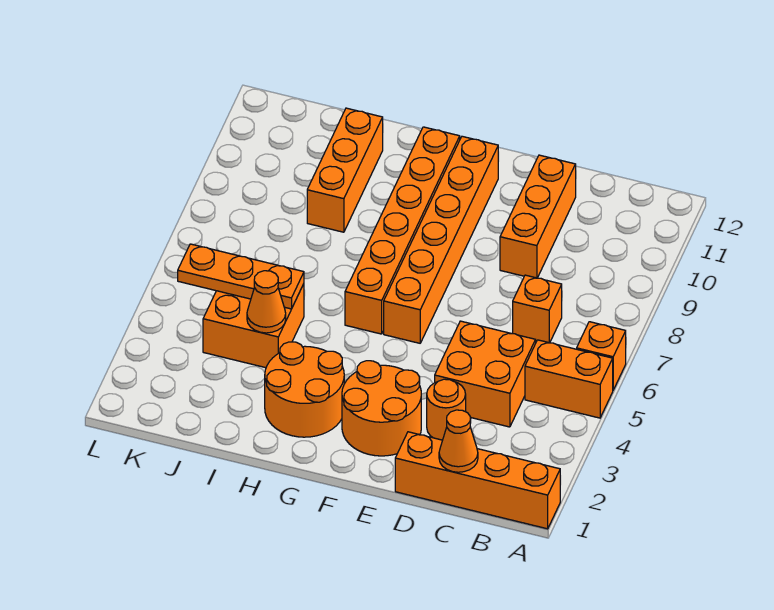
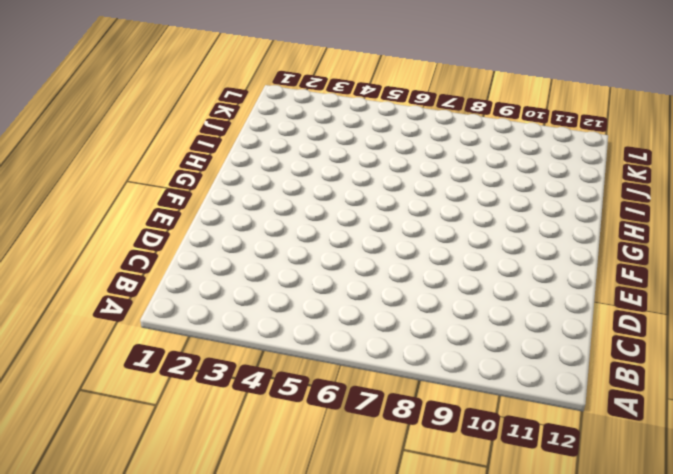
none -> orange 1x4 brick [395,432,560,529]
none -> orange 1x2 brick [525,340,613,418]
none -> orange 1x1 brick [577,322,626,390]

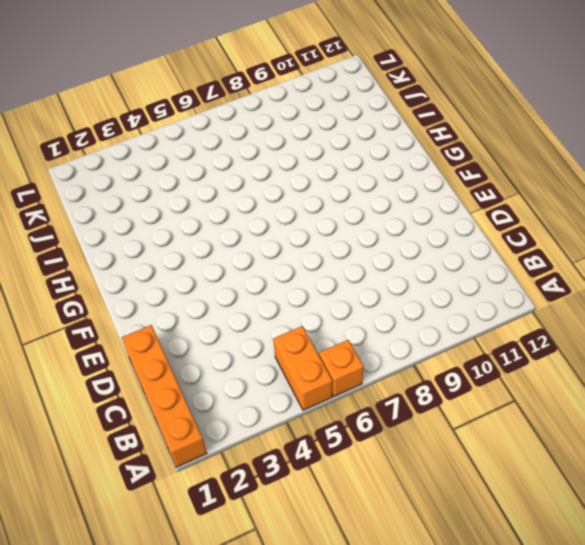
none -> orange 2x2 brick [435,321,536,427]
none -> orange 1x1 brick [513,275,562,343]
none -> orange 1x1 round brick [427,379,466,440]

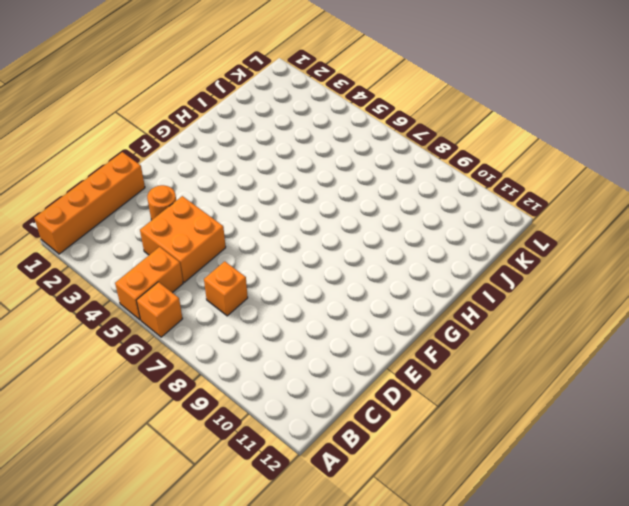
none -> orange 1x3 brick [500,155,576,278]
none -> orange 2x2 round brick [342,361,421,456]
none -> orange 1x6 brick [384,136,498,343]

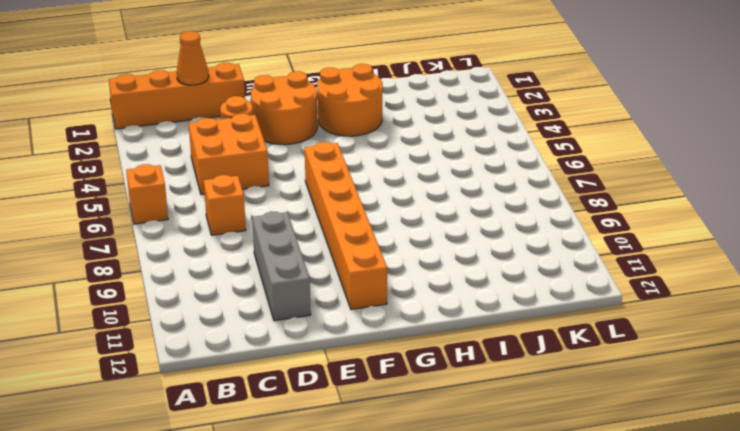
grey 1x3 brick [252,212,311,321] -> orange 1x3 brick [500,155,576,278]
none -> orange 1x2 brick [525,340,613,418]
none -> orange 1x6 brick [345,127,460,334]
none -> orange 2x2 brick [203,284,304,368]

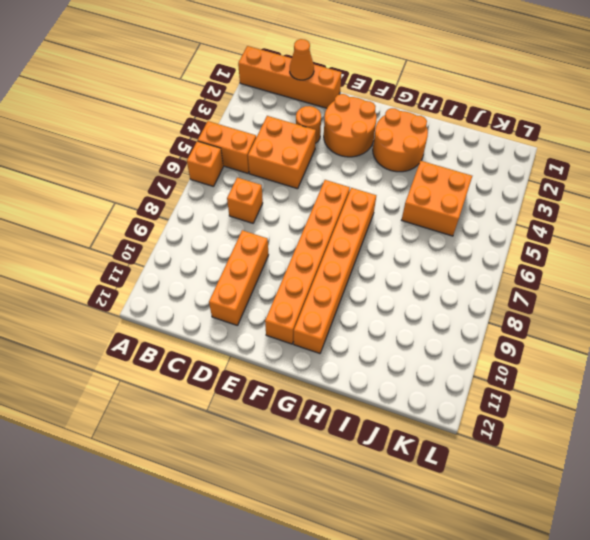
none -> orange 1x3 brick [307,108,383,232]
none -> orange 1x1 cone [247,271,286,333]
none -> orange 1x3 plate [178,244,304,309]

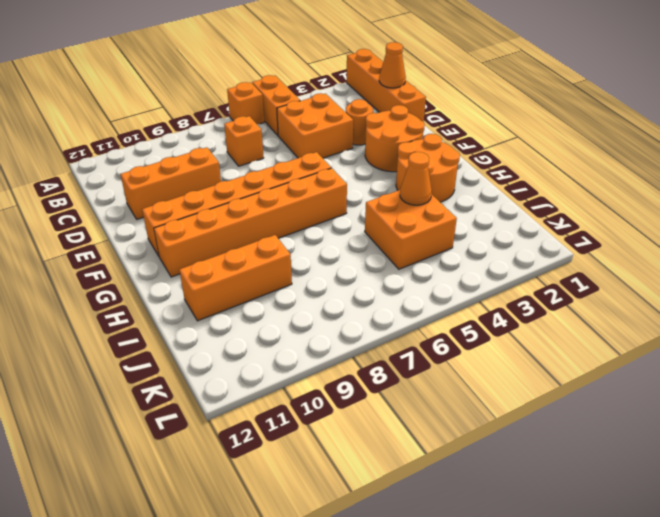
none -> orange 1x3 plate [178,244,304,309]

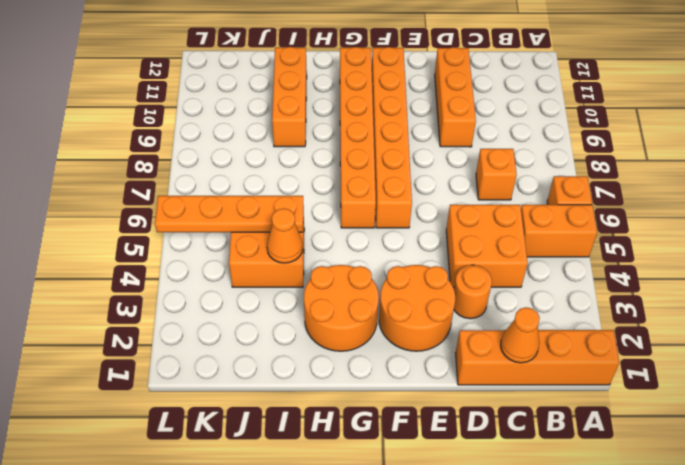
orange 1x4 plate [155,196,303,232] -> orange 1x3 plate [178,244,304,309]

